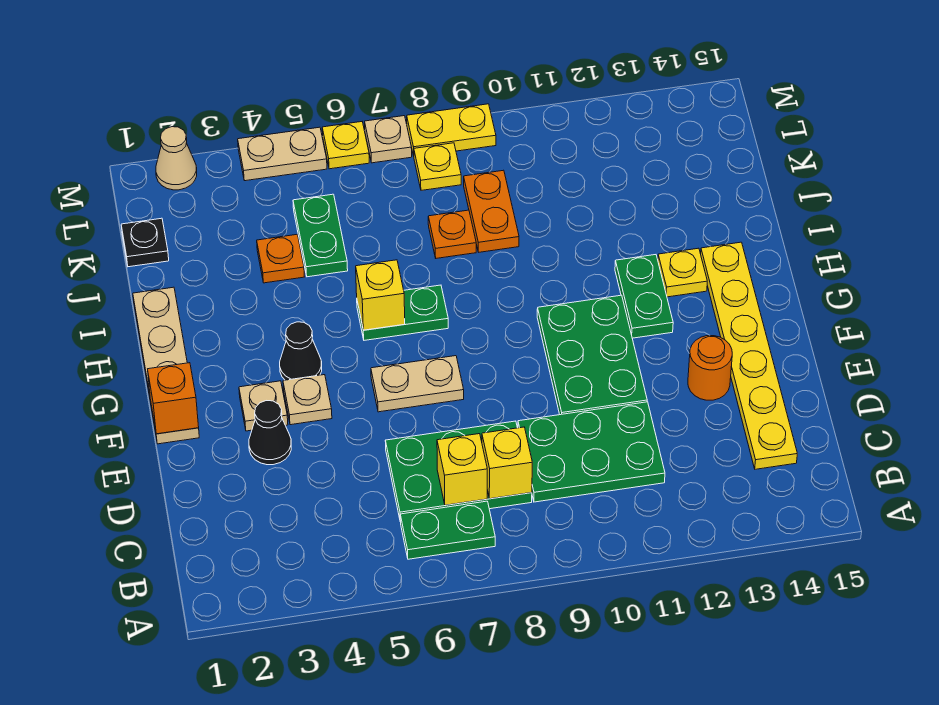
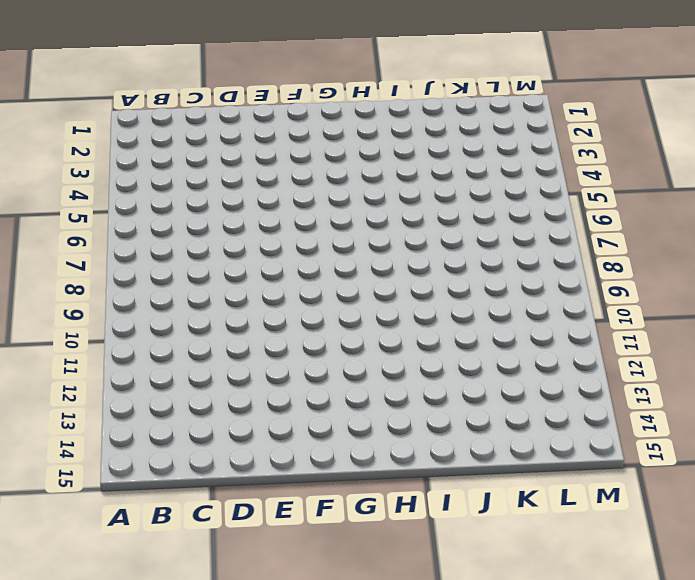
none -> green 1x2 plate [400,501,495,559]
none -> green 2x3 plate [385,421,532,522]
none -> green 2x3 plate [518,402,665,502]
none -> yellow 1x6 plate [701,242,797,469]

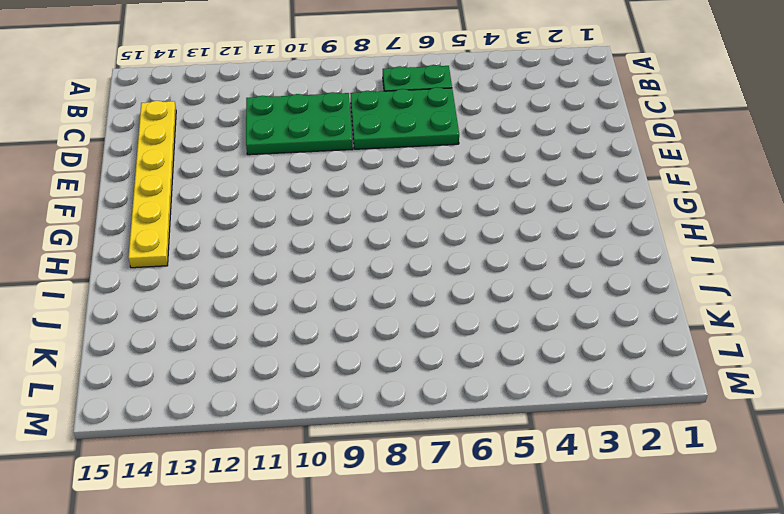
none -> black 1x1 cone [249,401,291,465]
none -> green 2x3 plate [537,295,647,415]
none -> orange 1x1 round brick [688,336,732,400]
none -> tan 1x4 plate [133,287,199,444]

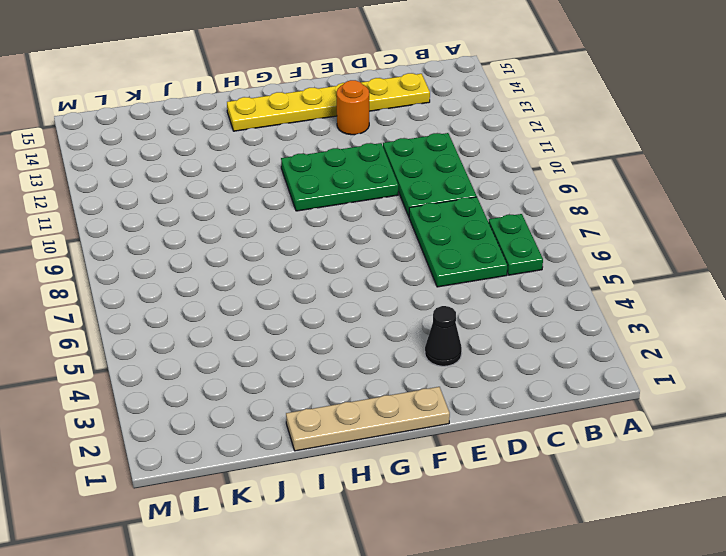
none -> tan 1x1 plate [239,381,288,431]
none -> tan 1x1 plate [283,375,332,425]
none -> tan 1x2 plate [371,356,464,412]
none -> black 1x1 cone [280,322,322,380]

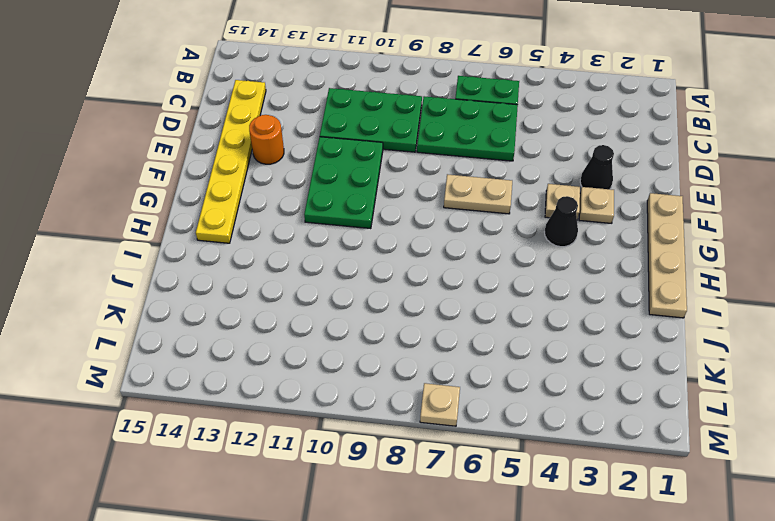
none -> green 1x2 plate [615,255,673,338]
none -> green 1x2 plate [357,285,448,340]
none -> yellow 1x1 plate [658,248,707,297]
none -> orange 1x1 plate [257,235,304,283]

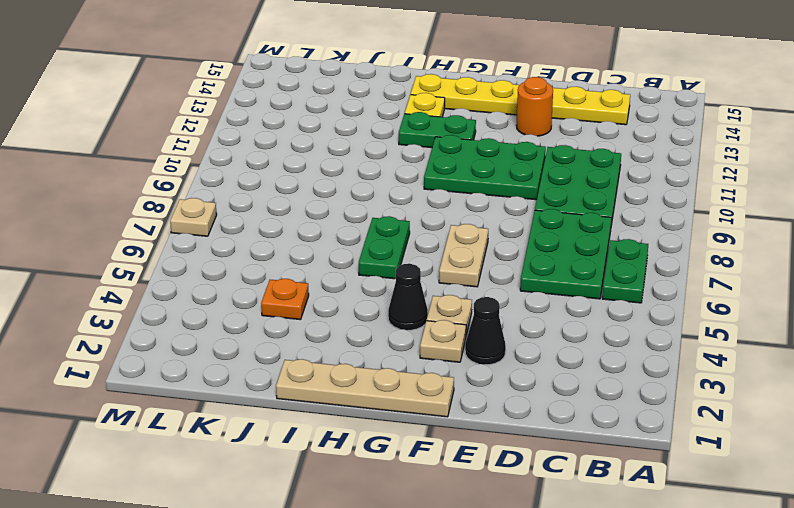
none -> green 1x2 plate [293,194,348,277]
none -> orange 1x1 plate [428,210,476,258]
none -> orange 1x2 plate [464,170,519,252]
none -> black 1x1 plate [121,218,169,267]

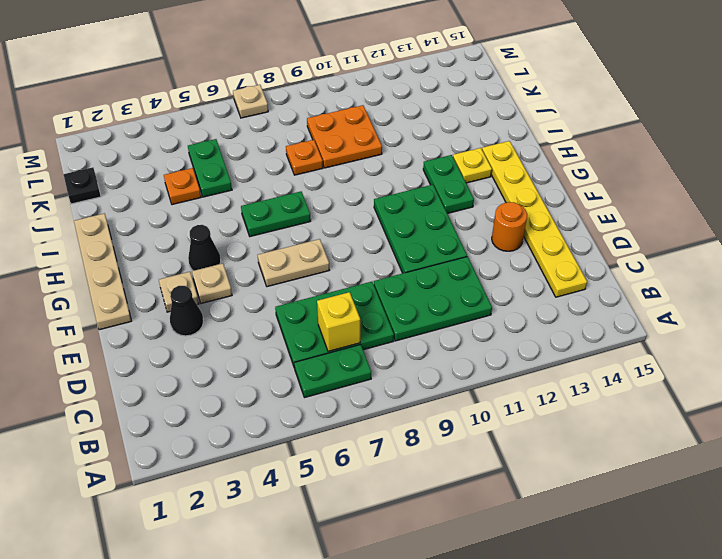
orange 2x2 plate [307,105,382,168] -> orange 1x2 plate [464,170,519,252]
none -> yellow 1x1 plate [414,143,461,190]
none -> tan 1x1 cone [156,127,197,190]
none -> tan 1x2 plate [238,127,327,181]
none -> yellow 1x1 plate [322,122,369,169]

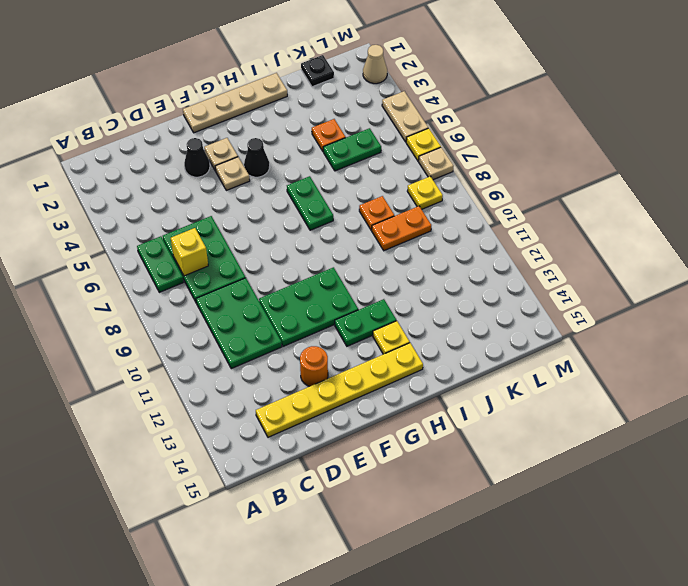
none -> tan 1x2 plate [371,356,464,412]
none -> yellow 1x2 plate [407,104,496,156]
none -> yellow 1x1 brick [482,427,532,499]
none -> orange 1x1 brick [148,363,199,434]

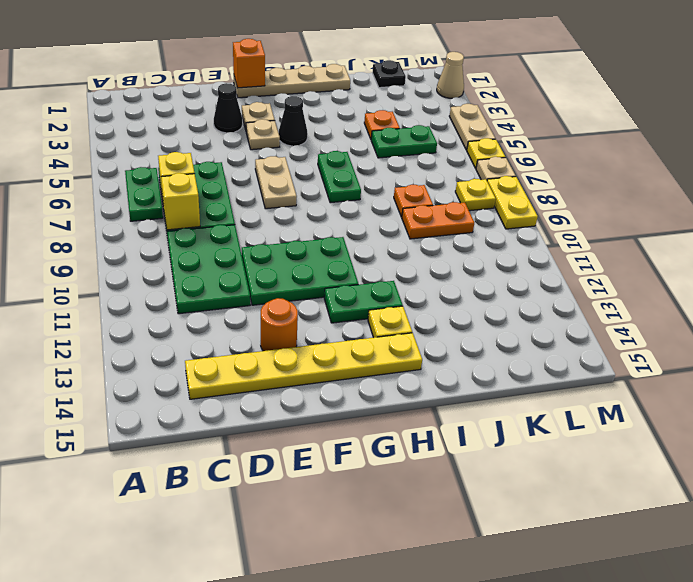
none -> yellow 1x1 brick [356,260,405,330]

